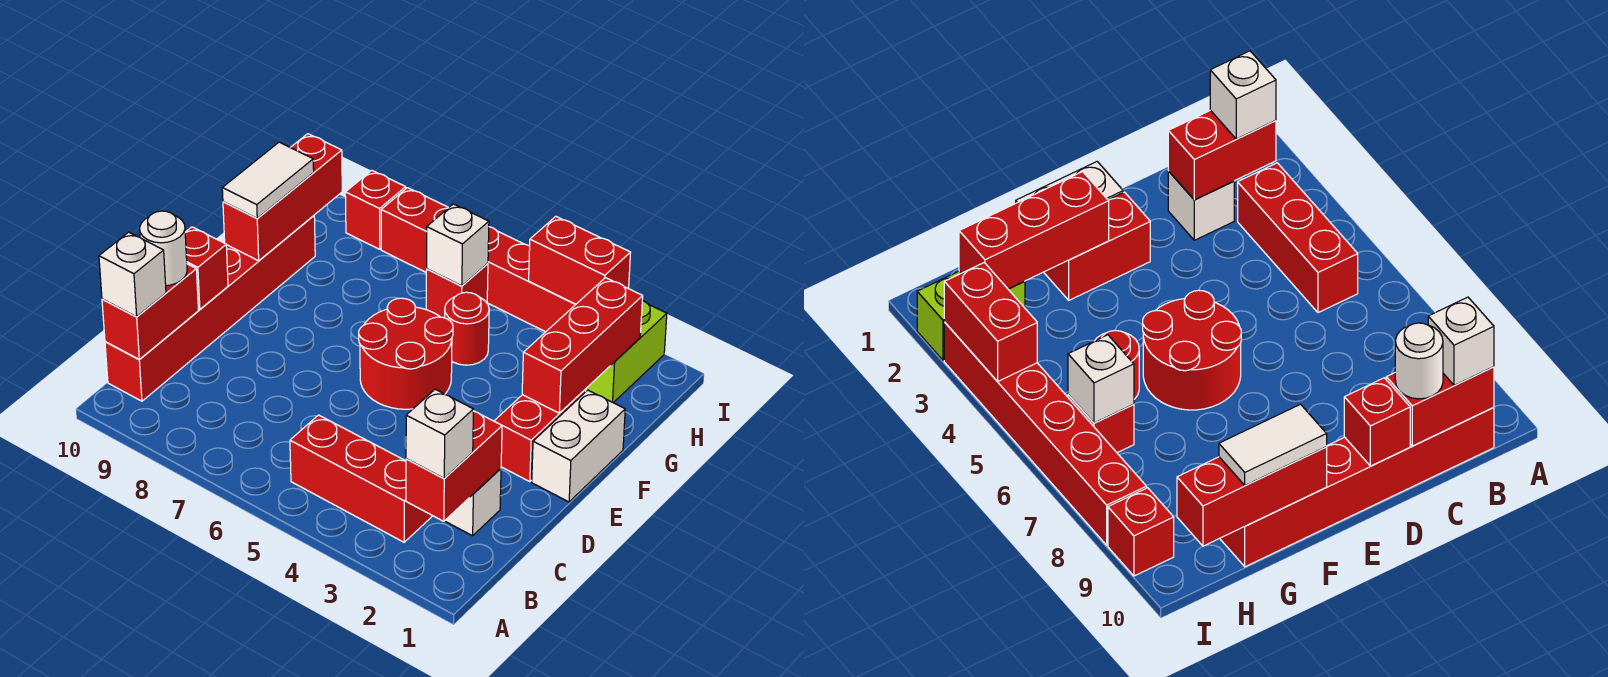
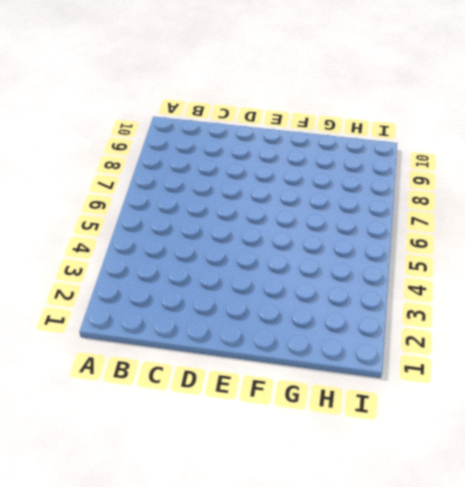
none -> red 1x3 brick [290,415,432,542]
none -> red 1x6 brick [105,216,315,401]
none -> white 1x1 brick [445,469,501,536]

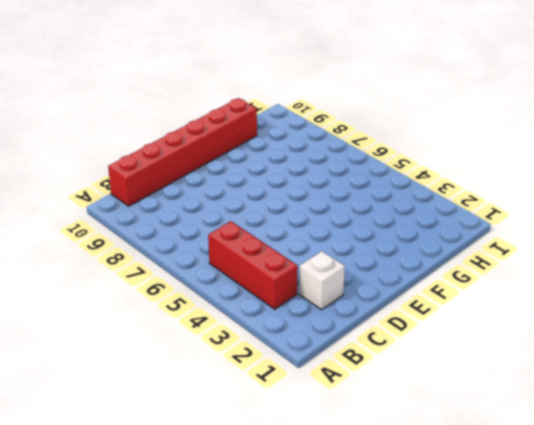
none -> white 1x2 brick [532,390,625,502]
none -> red 1x2 brick [494,389,586,482]
none -> red 2x2 round brick [359,298,453,409]

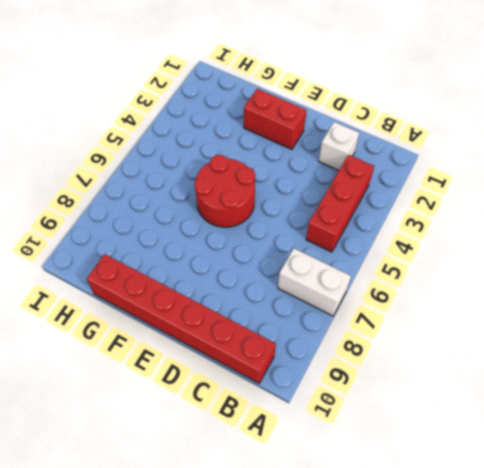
white 1x2 brick [278,248,351,316] -> white 1x2 brick moved to [532,390,625,502]
none -> red 1x1 round brick [445,292,489,365]
none -> lime 1x2 brick [586,301,667,403]
none -> red 1x1 brick [426,264,488,318]

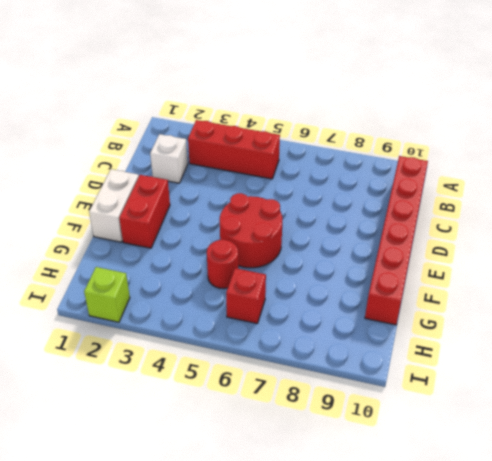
lime 1x1 brick [84,267,130,322] -> lime 1x2 brick [586,301,667,403]
none -> red 1x6 brick [381,188,576,332]
none -> red 1x1 brick [345,170,406,249]
none -> red 1x2 brick [406,411,502,521]

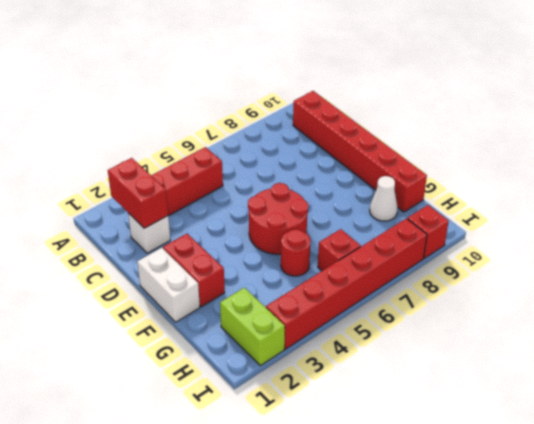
white 1x1 cone [370,176,398,221] -> none
none -> red 1x2 brick [102,264,198,360]
none -> red 1x1 brick [185,227,228,309]
none -> red 1x3 brick [522,278,643,413]

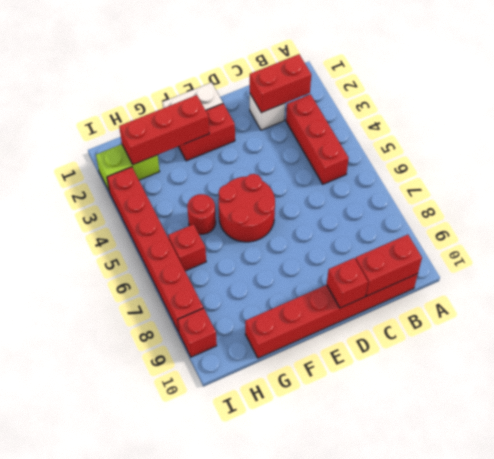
none -> red 1x3 brick [223,134,342,261]
none -> white 1x1 brick [427,204,489,286]
none -> red 1x2 brick [529,217,631,304]

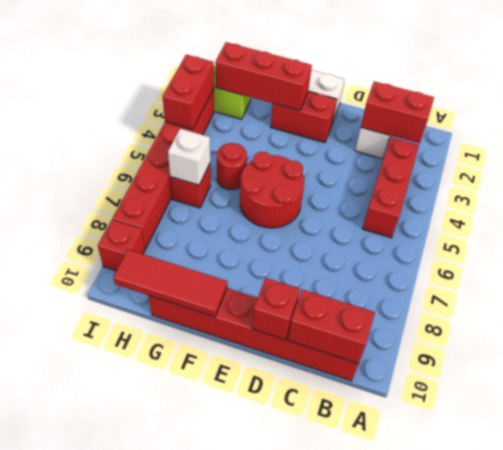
red 1x3 tile [113,250,227,317] -> red 1x3 brick [223,134,342,261]
none -> white 1x1 brick [406,389,473,478]
none -> white 1x1 brick [99,232,166,317]
none -> white 1x1 round brick [140,211,187,286]

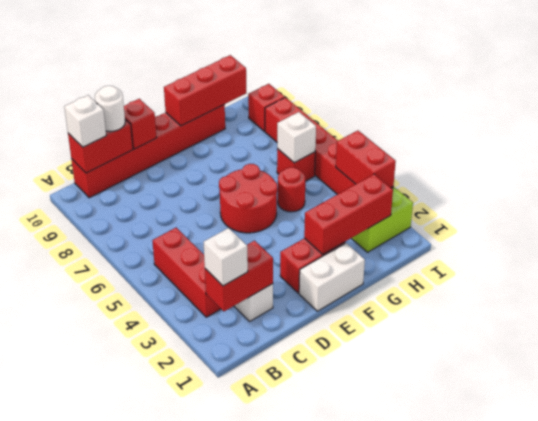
none -> white 1x2 tile [222,142,314,218]

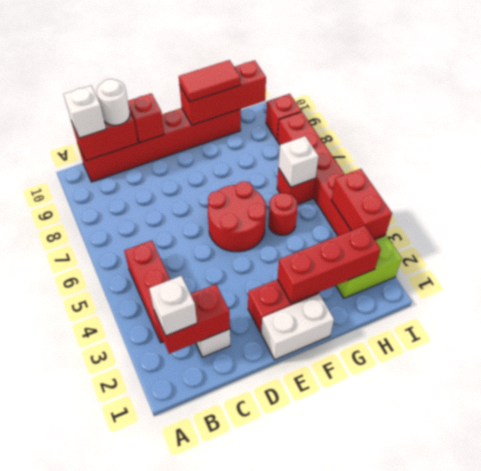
red 1x2 tile [179,60,241,102] -> white 1x2 tile [222,142,314,218]

